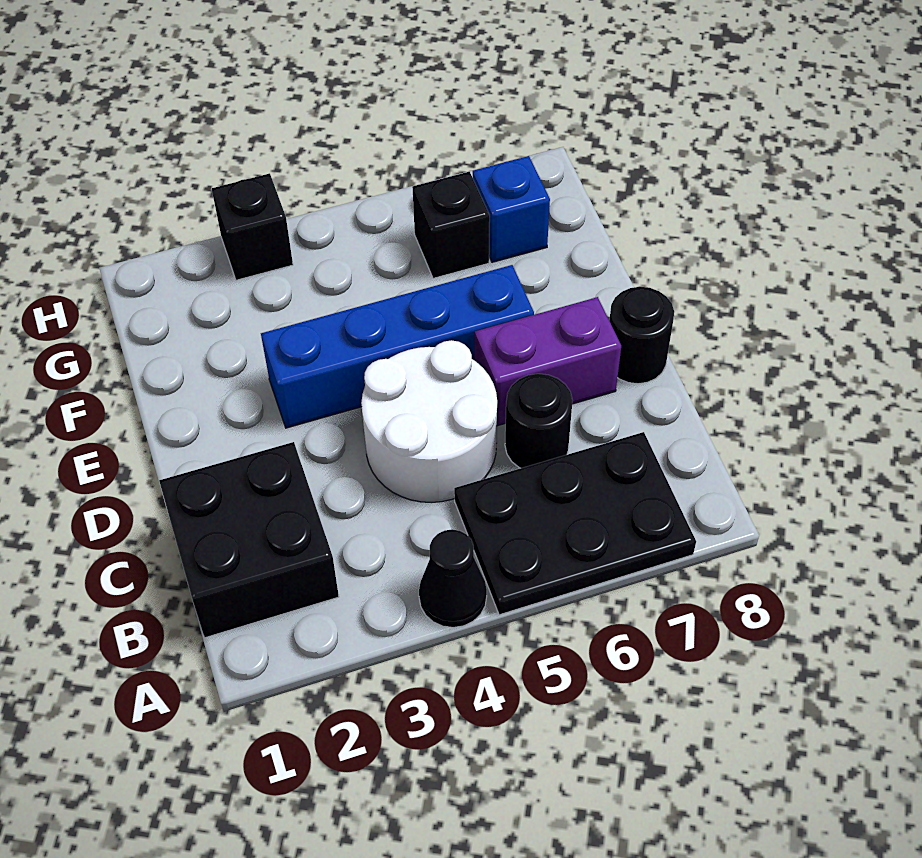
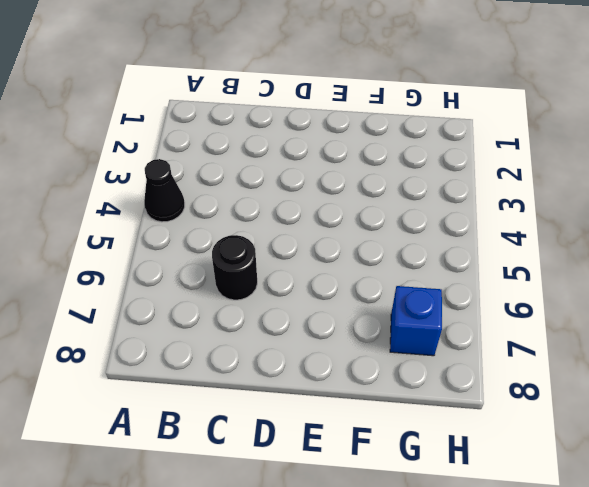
none -> black 2x3 plate [454,432,696,615]
none -> black 2x2 brick [159,442,339,638]

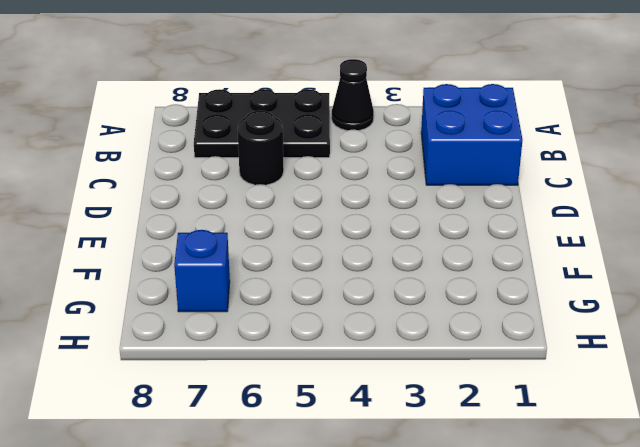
blue 2x2 brick [421,84,522,185] -> black 2x2 brick [159,442,339,638]
none -> white 2x2 round brick [361,340,497,502]
none -> purple 1x2 brick [475,297,621,426]

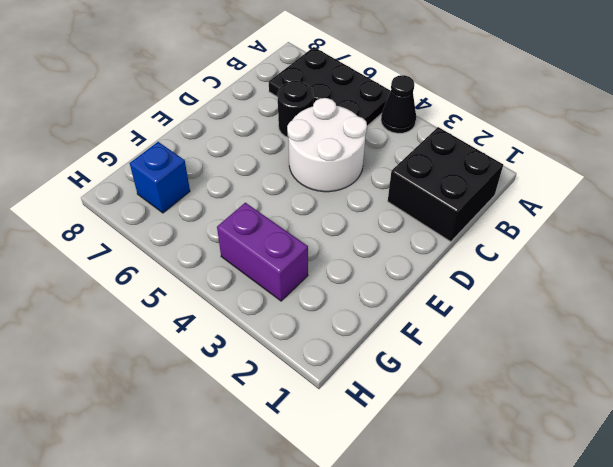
purple 1x2 brick [217,203,308,301] -> purple 1x2 brick moved to [475,297,621,426]
none -> black 1x1 round brick [609,287,674,384]
none -> blue 1x4 brick [261,265,534,428]

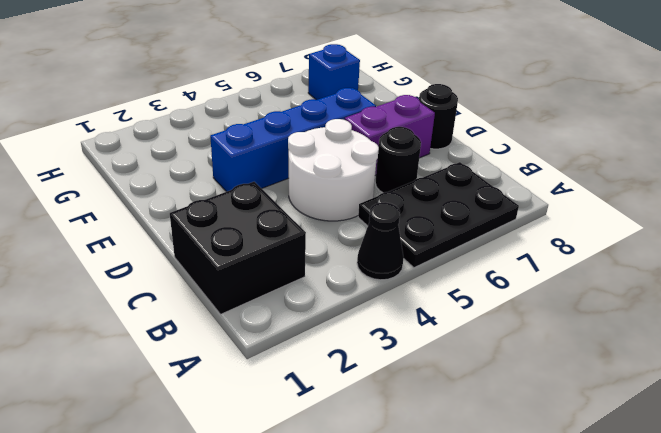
none -> black 1x1 brick [412,171,490,278]
none -> black 1x1 brick [212,173,293,280]

